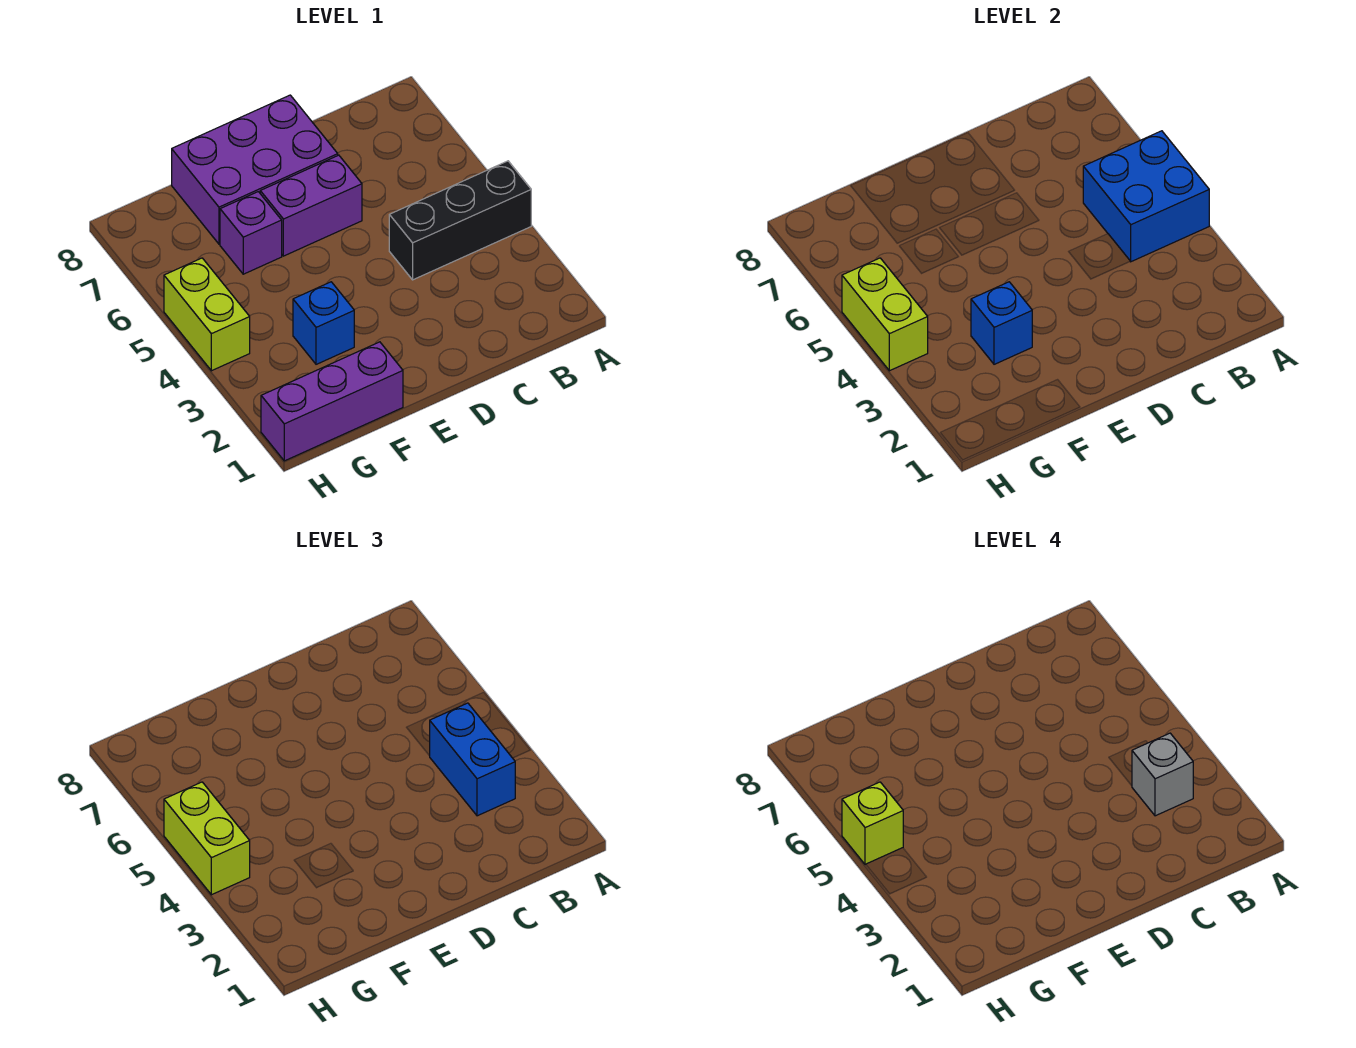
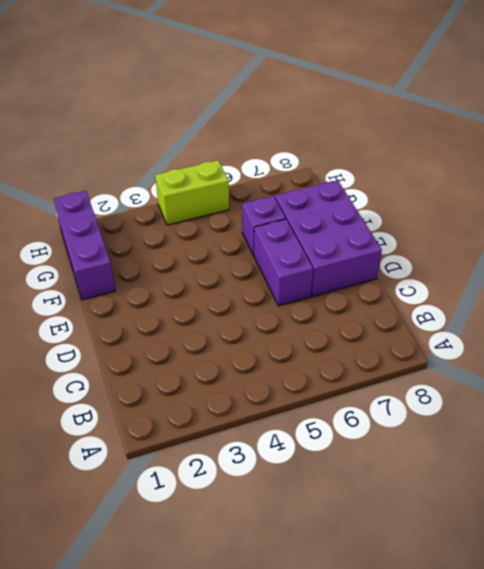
none -> black 1x3 brick [389,161,531,280]
none -> blue 1x1 brick [293,282,354,364]
none -> blue 2x2 brick [1083,131,1209,262]

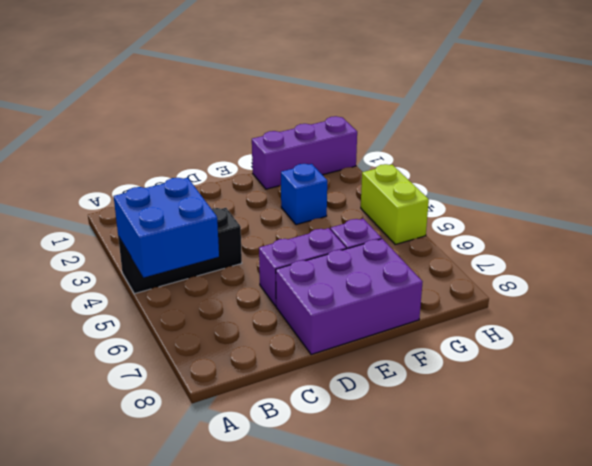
none -> blue 1x1 brick [971,282,1032,364]
none -> lime 1x2 brick [842,258,928,371]
none -> blue 1x2 brick [430,703,515,816]

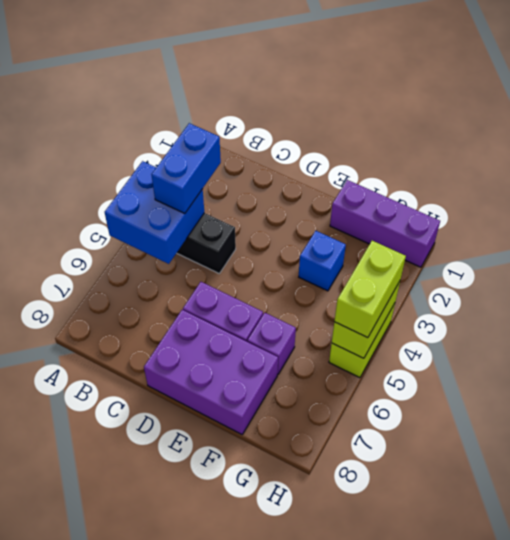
none -> blue 1x1 brick [971,282,1032,364]
none -> grey 1x1 brick [1132,733,1193,816]
none -> lime 1x1 brick [842,782,903,865]

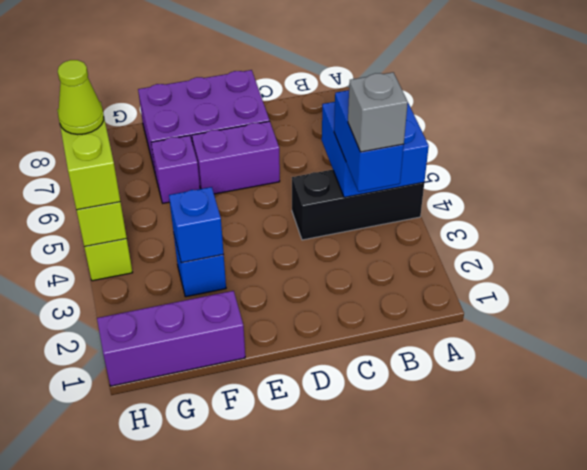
lime 1x1 cone [58,60,104,135] -> lime 1x1 brick [842,782,903,865]

